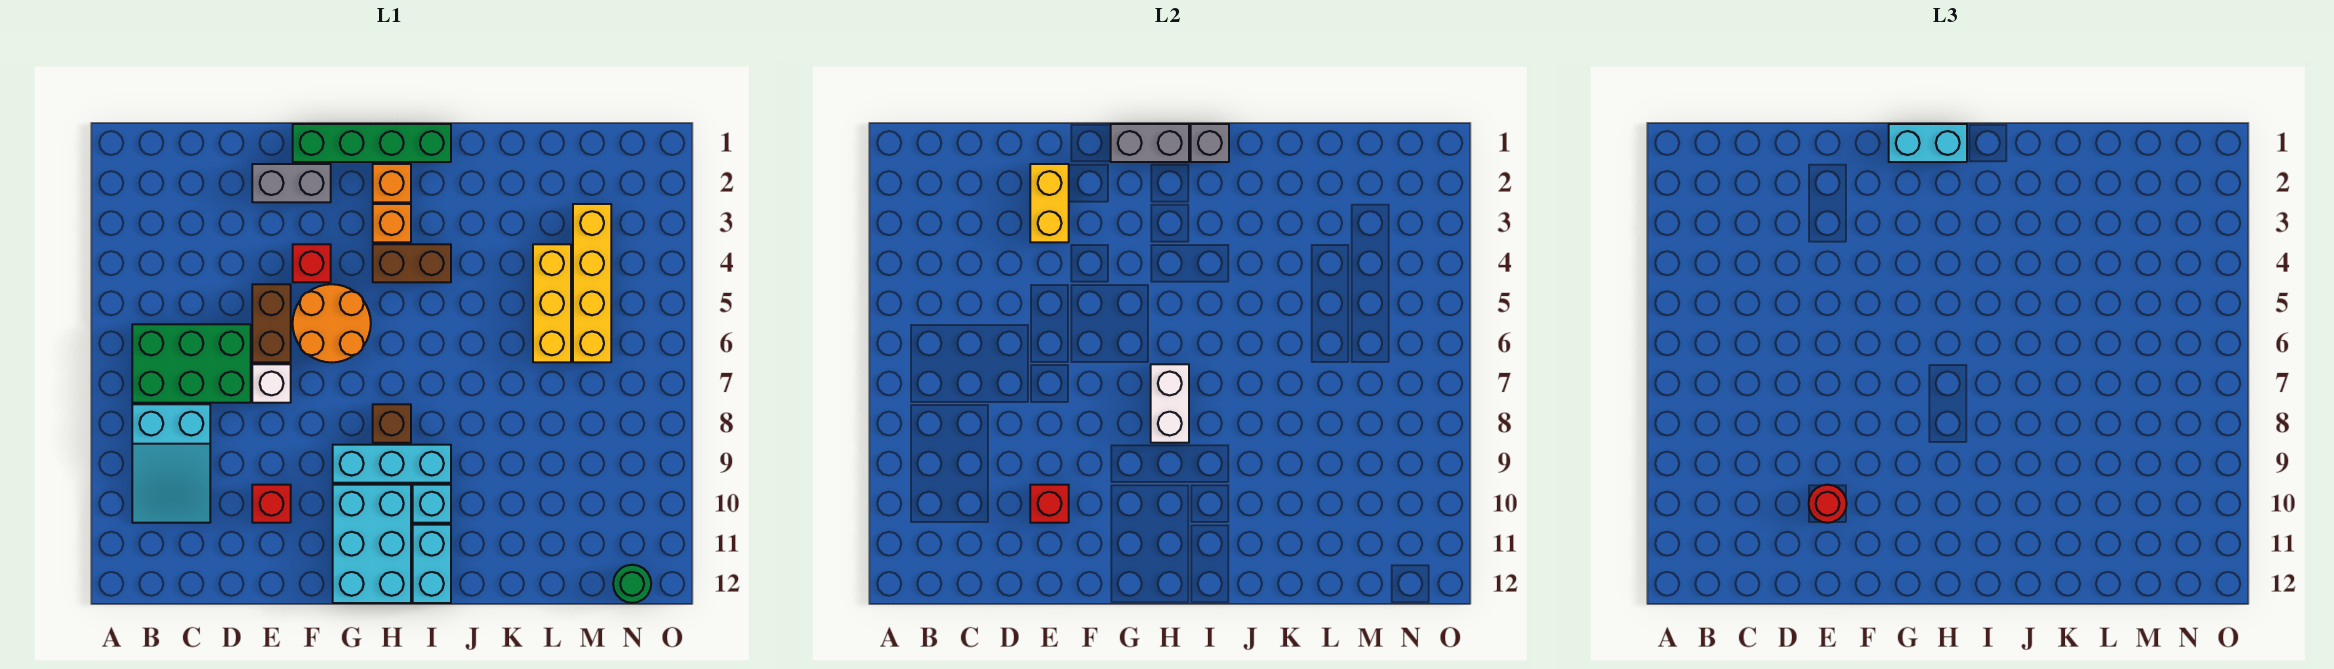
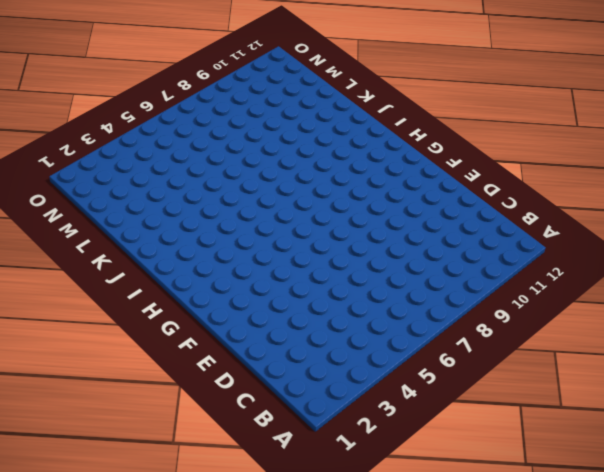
none -> green 2x3 brick [132,324,251,403]
none -> cyan 2x3 slope [132,404,210,523]
none -> grey 1x2 brick [252,164,331,202]

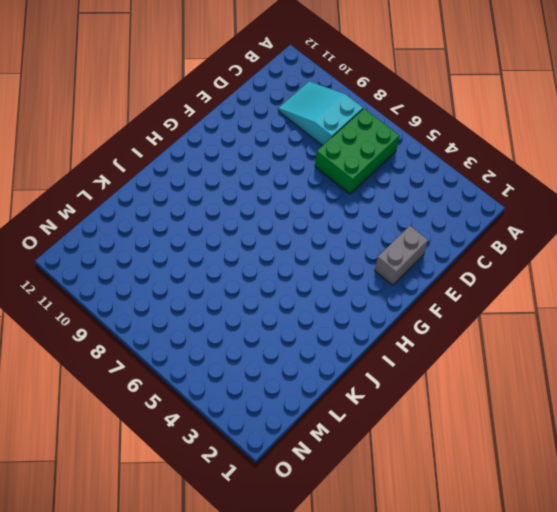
none -> brown 1x2 brick [252,284,291,362]
none -> white 1x1 brick [252,364,291,403]
none -> red 1x1 brick [252,485,291,523]

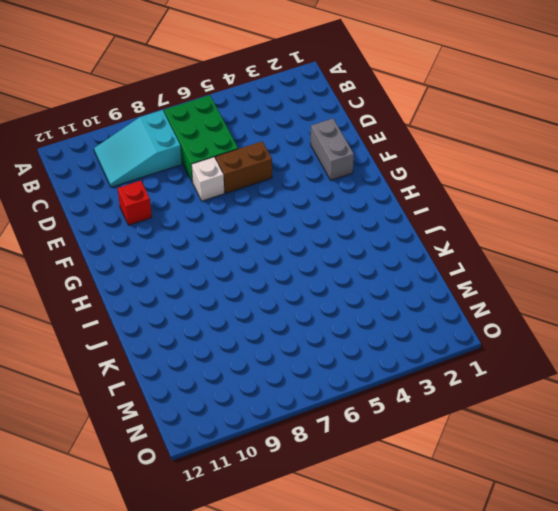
none -> green 1x4 brick [293,124,451,162]
none -> red 1x1 brick [293,244,331,282]
none -> orange 2x2 round brick [293,284,371,362]

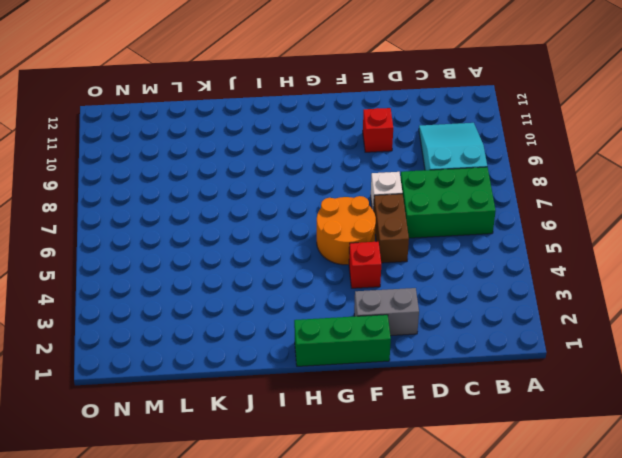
green 1x3 brick [294,315,391,366] -> green 1x4 brick [293,124,451,162]
none -> cyan 1x3 brick [333,445,451,483]
none -> cyan 2x3 brick [333,485,411,603]
none -> orange 1x1 brick [373,164,411,202]

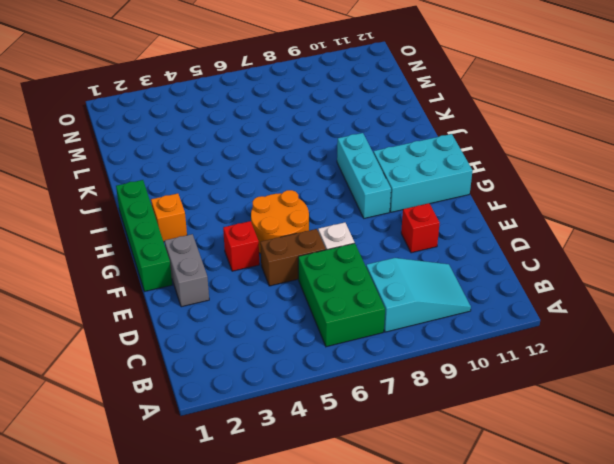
none -> orange 1x1 brick [373,204,411,242]
none -> brown 1x2 brick [373,244,451,282]
none -> brown 1x1 brick [373,404,411,443]

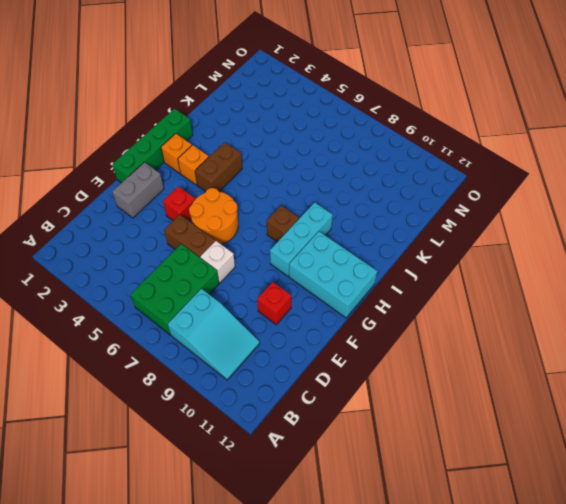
none -> cyan 1x1 brick [413,485,451,523]
none -> cyan 1x2 brick [413,525,451,603]
none -> yellow 1x3 brick [533,244,571,362]

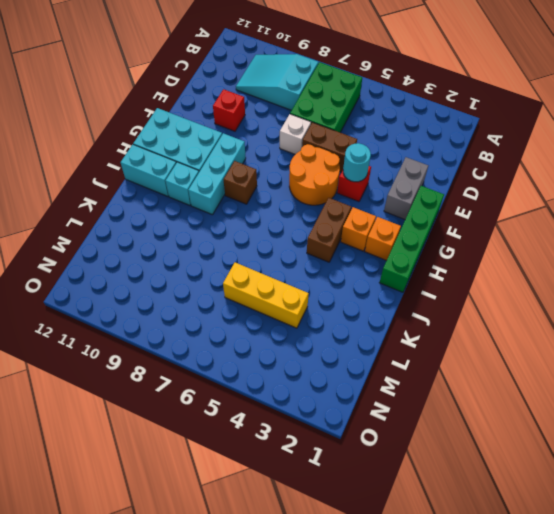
cyan 1x1 round brick [343,143,371,182] -> none
none -> yellow 1x4 brick [573,204,611,362]
none -> green 1x1 round brick [613,565,651,603]
none -> yellow 1x2 brick [1030,164,1069,242]

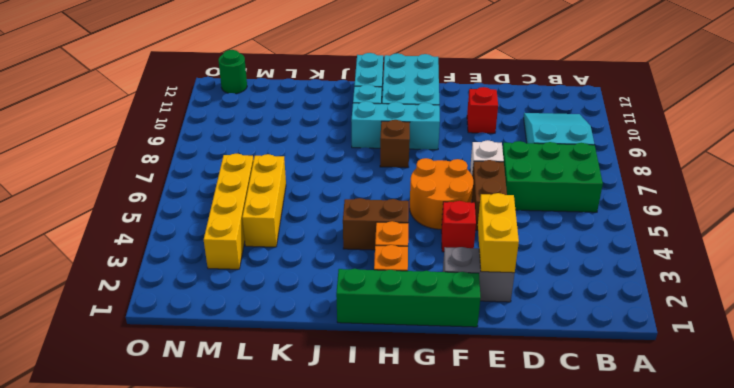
none -> red 1x1 brick [1030,485,1069,523]
none -> grey 1x2 brick [1111,124,1189,162]
none -> white 1x2 brick [1151,364,1189,443]

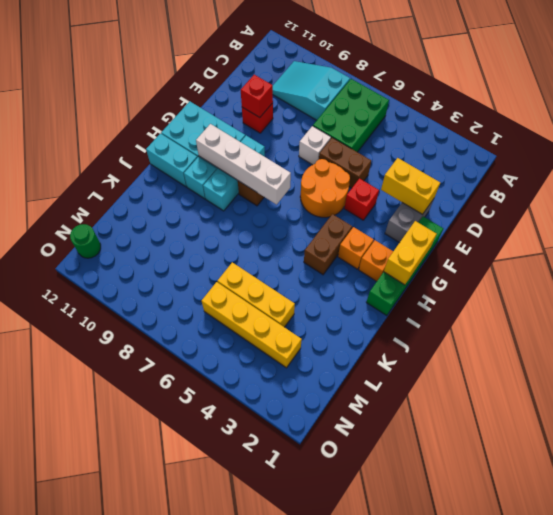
yellow 1x2 brick [384,221,436,285] -> grey 1x2 brick [1111,124,1189,162]
white 1x4 brick [196,124,291,204] -> white 1x2 brick [1151,364,1189,443]
none -> grey 1x1 brick [1191,124,1229,162]
none -> red 1x1 round brick [1809,485,1847,523]
none -> cyan 1x2 brick [1889,124,1967,162]

